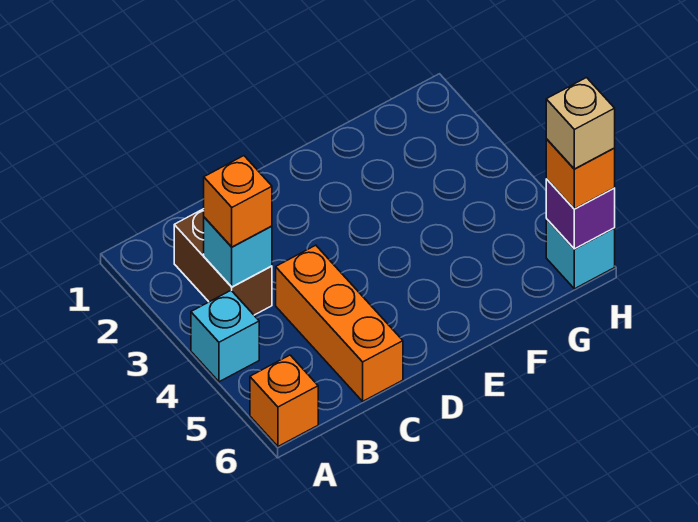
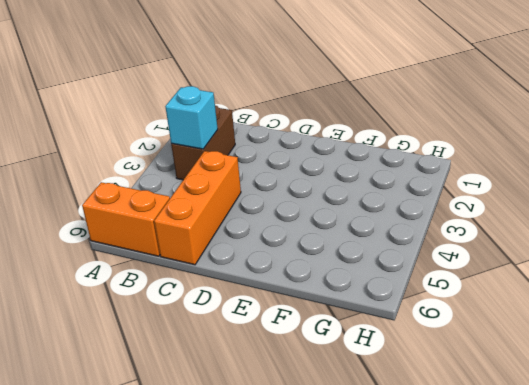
orange 1x2 brick [82,182,170,256] -> orange 1x1 brick [250,355,318,446]
none -> cyan 1x1 brick [191,291,259,382]
none -> cyan 1x1 brick [546,219,615,289]

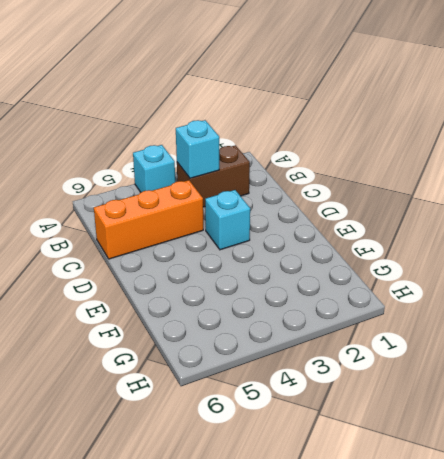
cyan 1x1 brick [205,190,250,250] -> cyan 1x1 brick moved to [546,219,615,289]
none -> orange 1x1 brick [250,355,318,446]
none -> purple 1x1 brick [546,179,615,249]

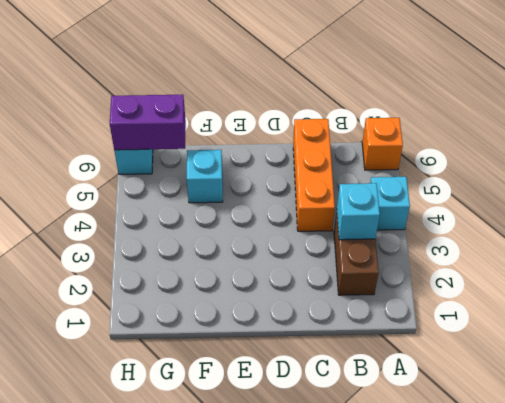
cyan 1x1 brick [187,150,223,203] -> none
purple 1x2 brick [110,95,186,150] -> purple 1x1 brick [546,179,615,249]
none -> orange 1x1 brick [204,156,272,247]
none -> orange 1x1 brick [546,139,615,209]

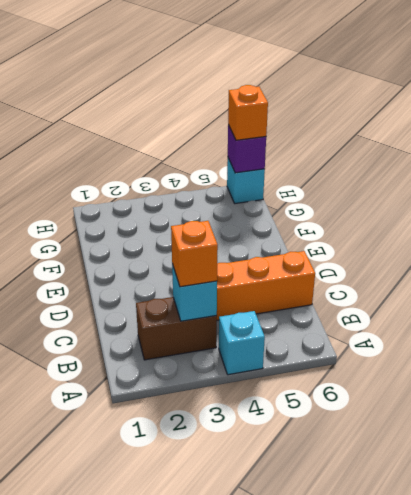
none -> orange 1x1 brick [250,355,318,446]
none -> tan 1x1 brick [546,78,615,169]

